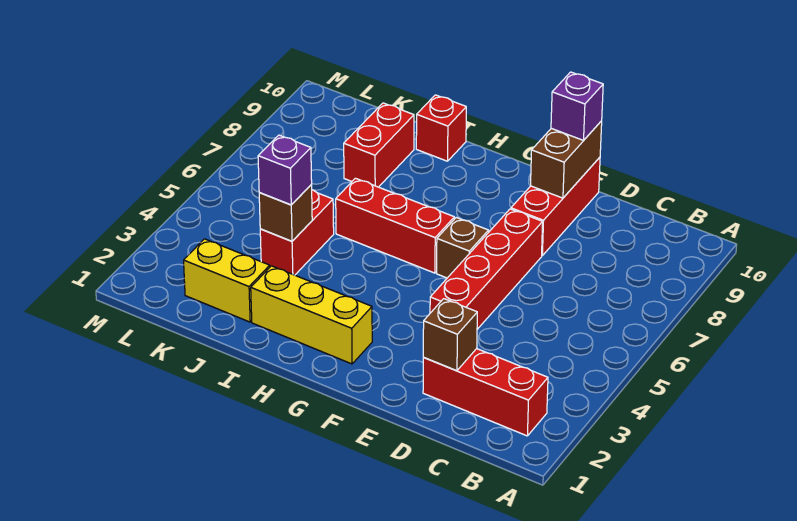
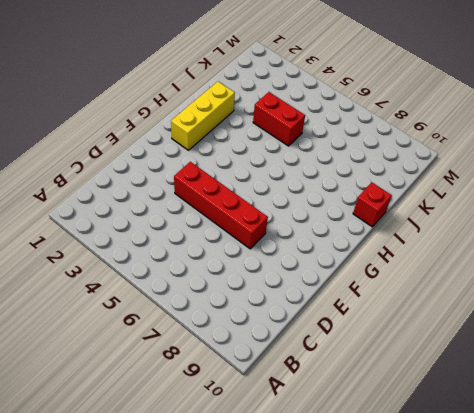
none -> red 1x3 brick [423,349,548,436]
none -> red 1x3 brick [511,157,600,255]
none -> brown 1x1 brick [437,218,489,278]

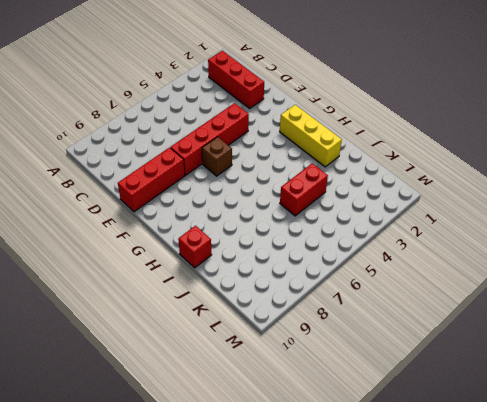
none -> red 1x3 brick [336,178,454,273]
none -> yellow 1x2 brick [184,239,270,322]
none -> red 1x2 brick [344,103,414,187]

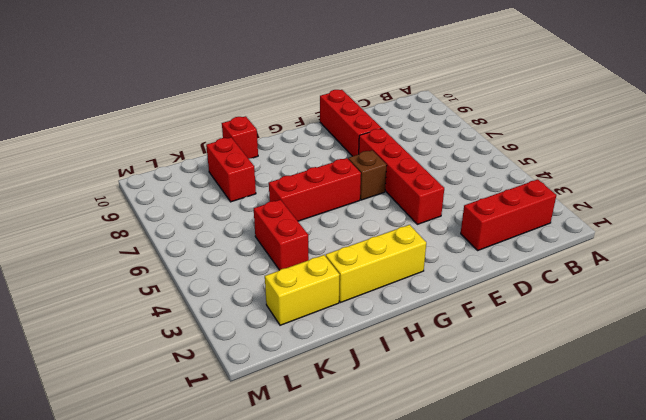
none -> brown 1x1 brick [423,299,477,371]
none -> brown 1x2 brick [531,121,602,198]
none -> brown 1x1 brick [259,185,312,241]

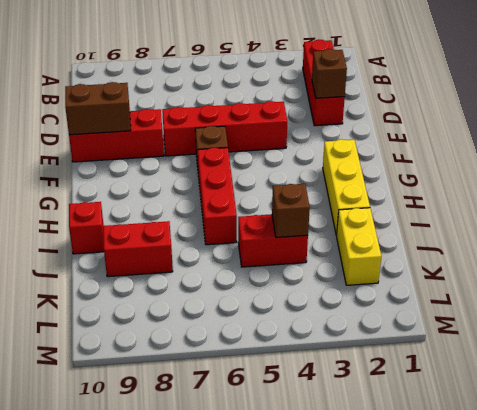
none -> purple 1x1 brick [551,72,603,140]
none -> purple 1x1 brick [258,135,312,205]

